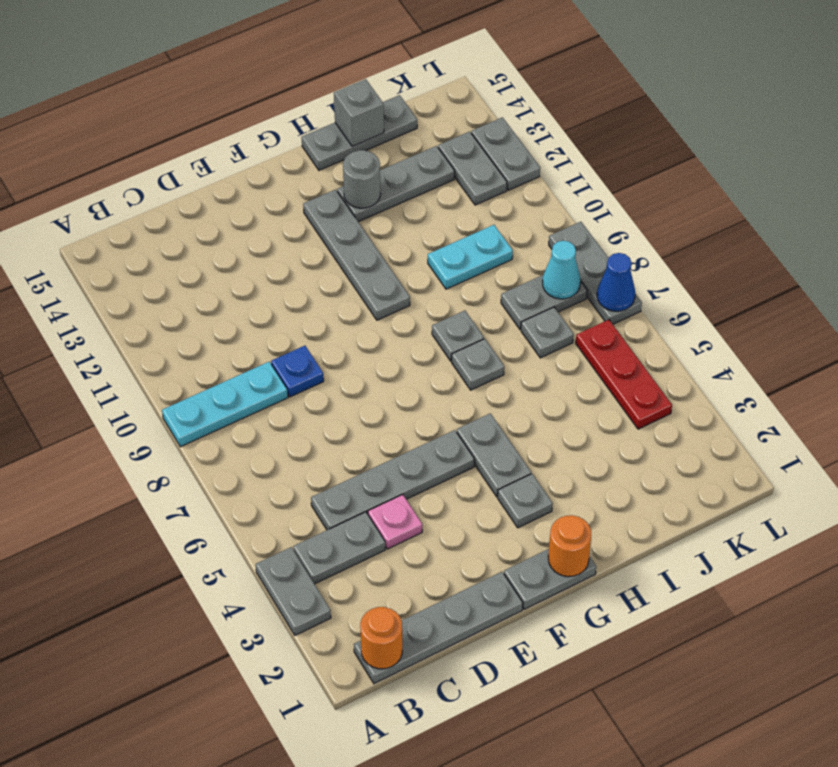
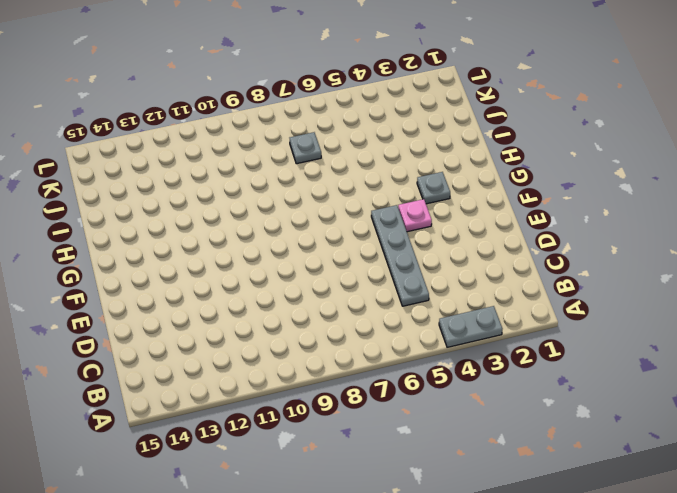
pink 1x1 plate [398,199,432,232] -> pink 1x1 plate moved to [368,494,422,549]
none -> cyan 1x3 plate [162,362,288,447]
none -> grey 1x4 plate [354,572,523,684]
none -> grey 1x2 plate [293,512,385,584]

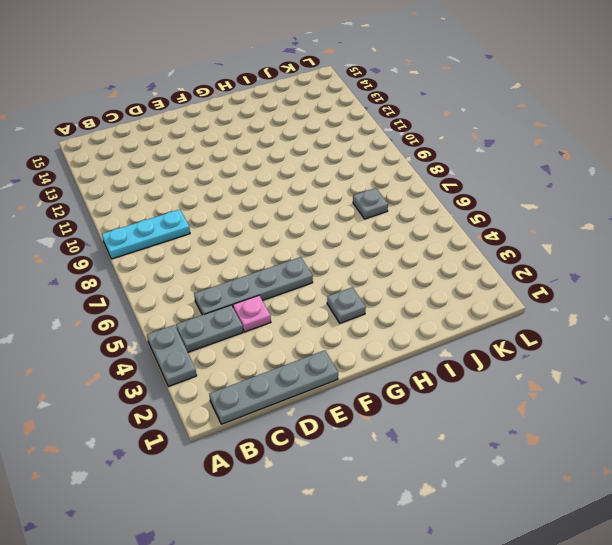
none -> blue 1x1 plate [271,346,324,397]
none -> grey 1x2 plate [504,549,596,610]
none -> grey 1x2 plate [457,413,531,497]

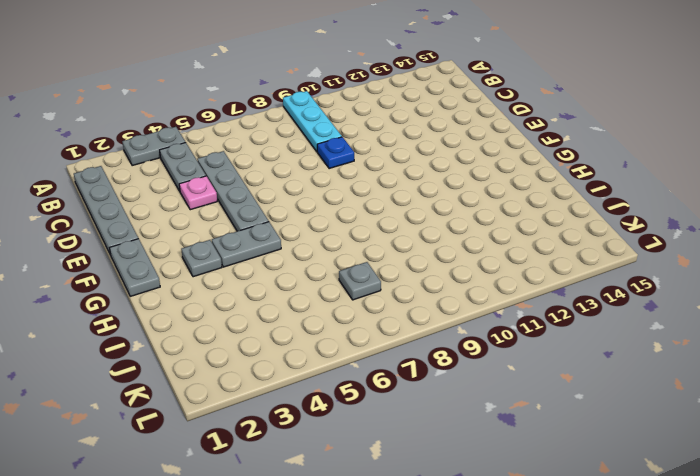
none -> grey 1x4 plate [303,189,410,320]
none -> grey 1x1 plate [452,339,504,390]
none -> grey 1x1 plate [432,311,484,361]

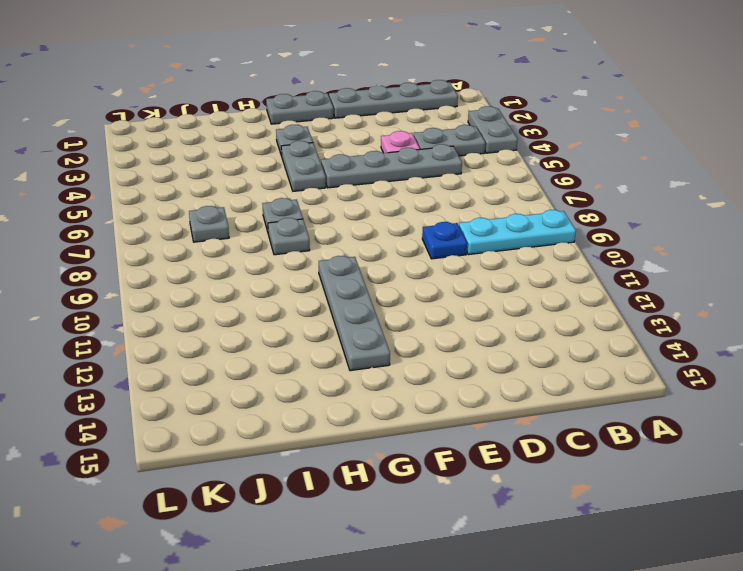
none -> grey 1x3 plate [337,146,455,222]
none -> grey 1x3 plate [301,95,417,170]
none -> cyan 1x2 plate [428,225,513,289]

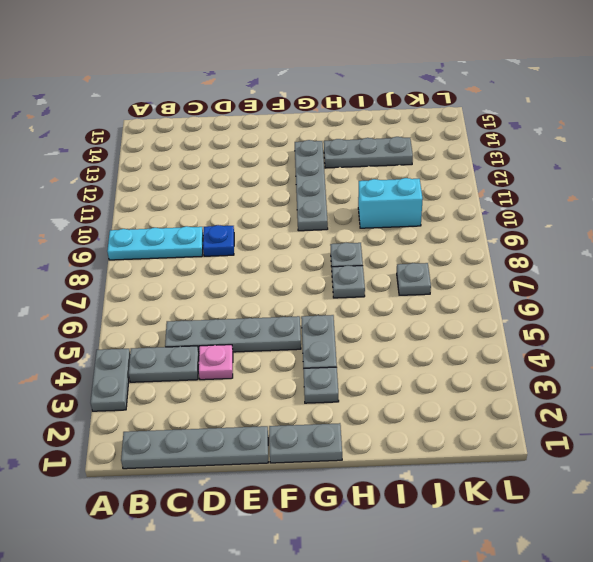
cyan 1x2 brick [358,178,423,228] -> cyan 1x2 plate [428,225,513,289]
none -> grey 1x3 plate [301,95,417,170]
none -> grey 1x2 plate [501,275,587,329]
none -> red 1x3 plate [576,320,672,429]

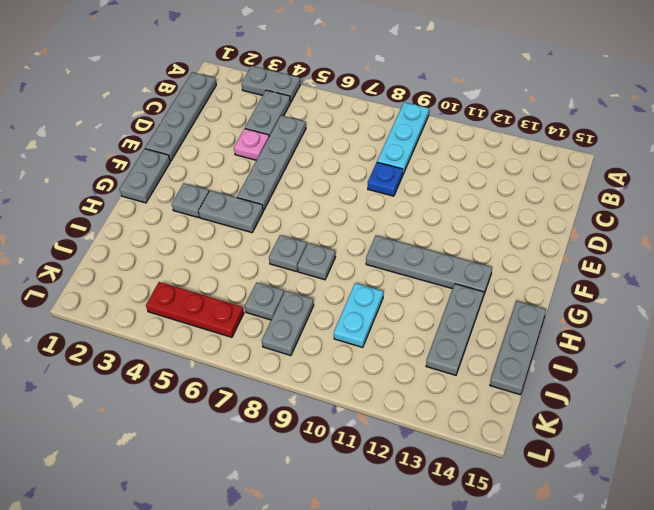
none -> grey 1x2 plate [438,132,507,205]
none -> grey 1x3 plate [549,222,642,324]
none -> grey 1x2 plate [471,117,540,190]

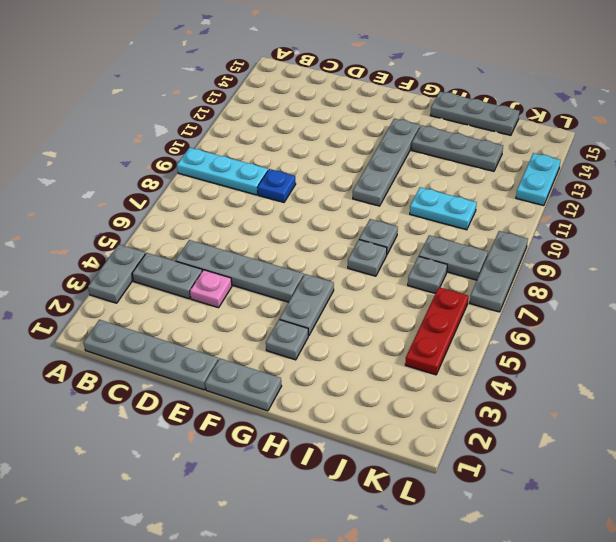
cyan 1x2 plate [516,153,561,206] -> grey 1x2 plate [471,117,540,190]
none -> grey 1x2 plate [438,132,507,205]
none -> orange 1x1 round brick [360,607,402,669]
none -> orange 1x1 round brick [548,515,591,577]

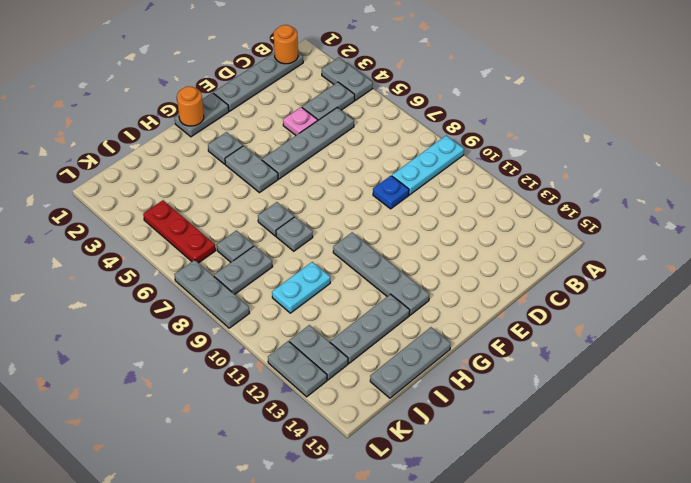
none -> grey 1x1 round brick [343,150,381,208]
none -> grey 1x1 brick [334,79,384,146]
none -> cyan 1x1 cone [543,241,580,299]

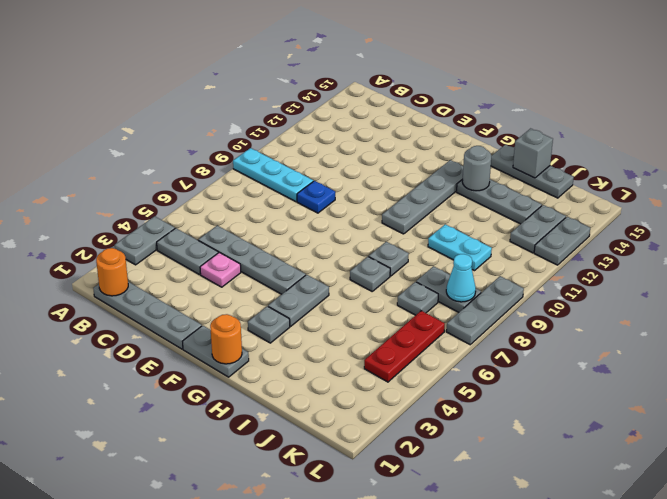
none -> blue 1x1 cone [597,253,635,311]

